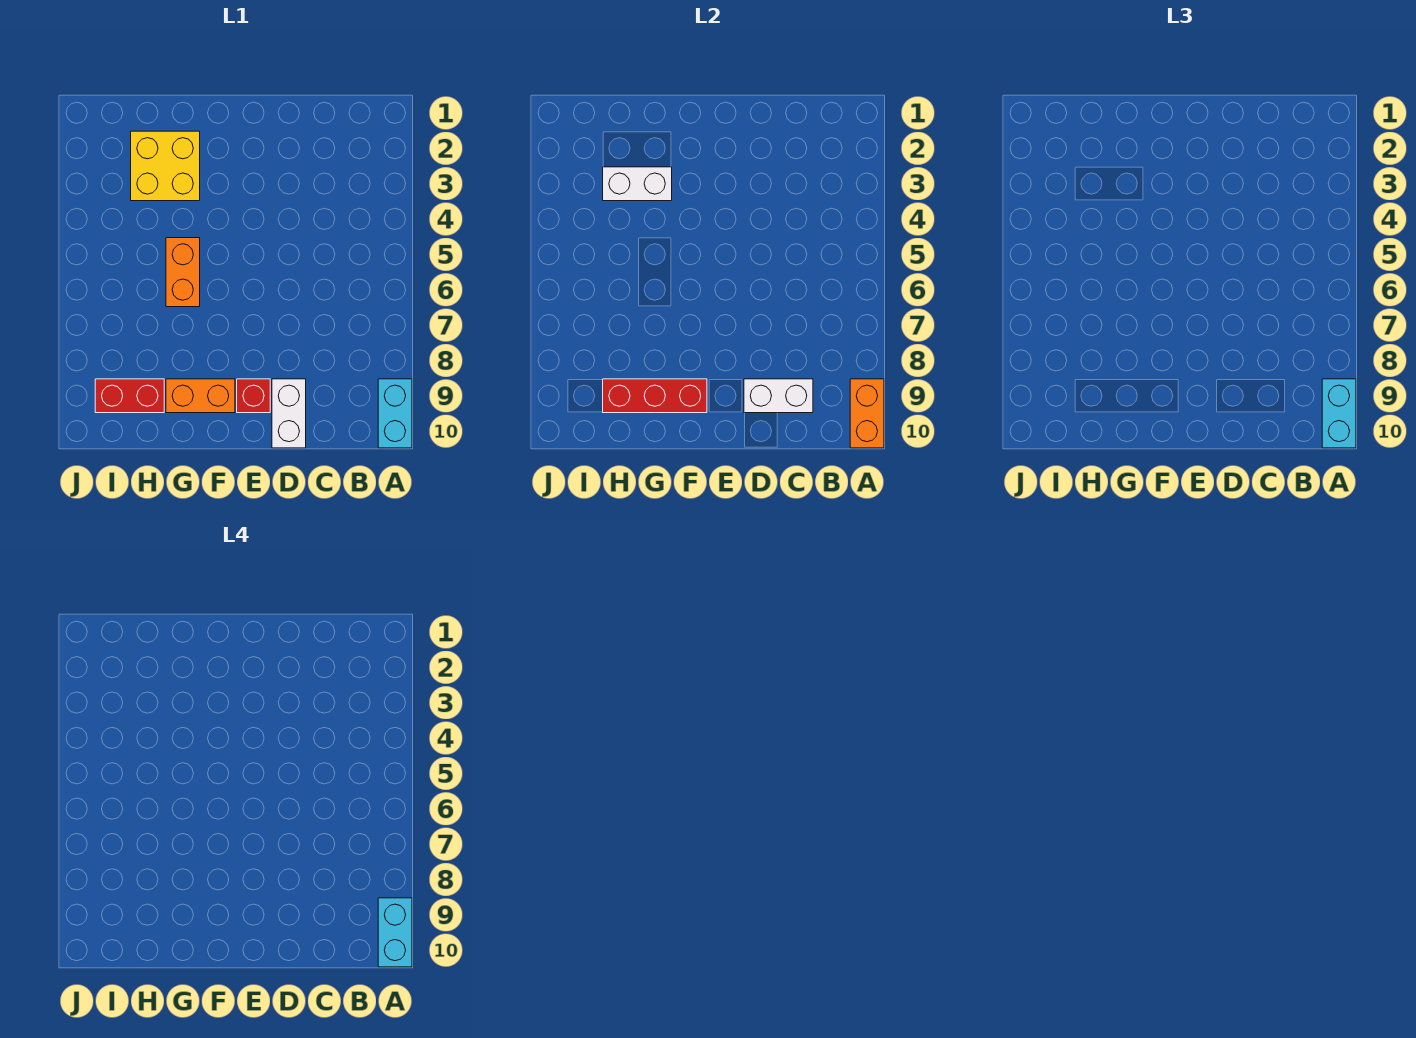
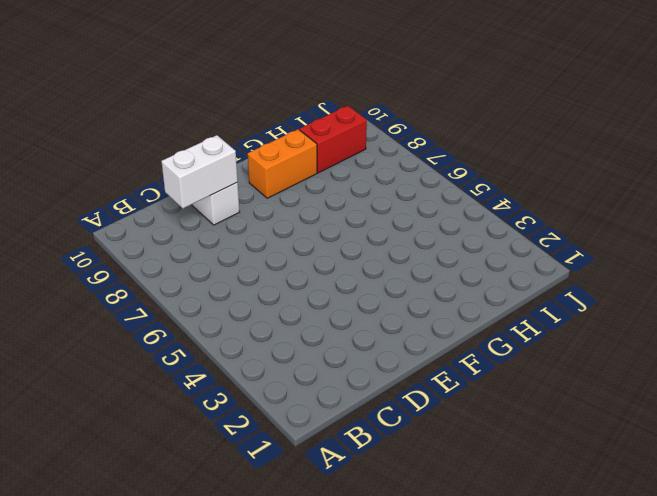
none -> cyan 1x2 brick [378,379,412,448]
none -> red 1x1 brick [237,379,270,413]
none -> yellow 2x2 brick [131,131,200,201]

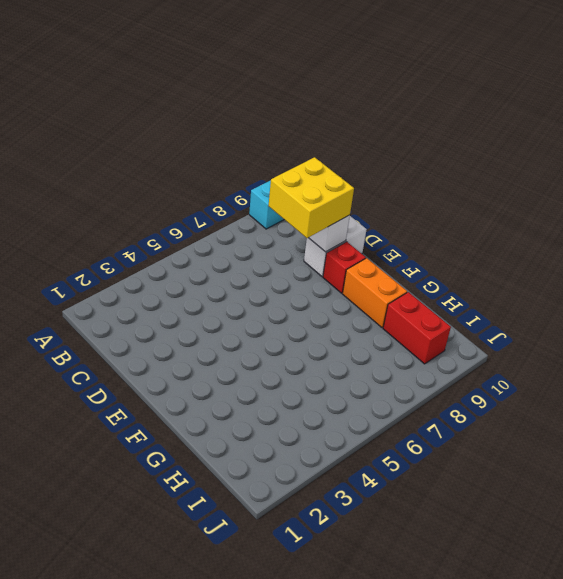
yellow 2x2 brick [269,157,354,238] -> yellow 2x2 brick moved to [131,131,200,201]
none -> orange 1x2 brick [166,238,200,307]
none -> orange 1x2 brick [850,379,884,448]
none -> red 1x3 brick [603,379,707,413]

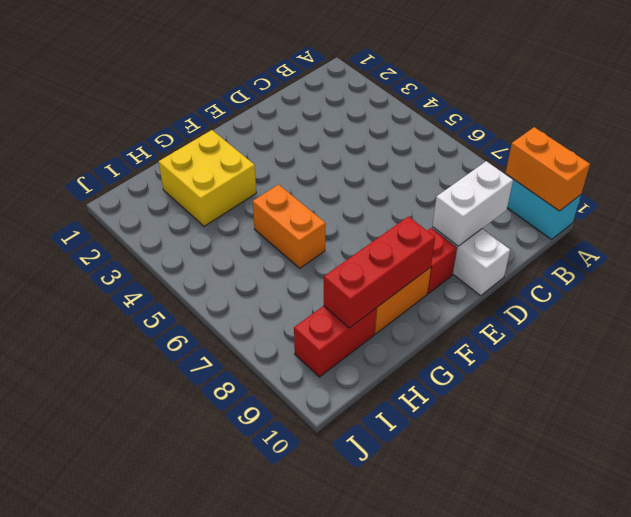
none -> white 1x2 brick [603,167,672,201]
none -> cyan 1x2 brick [1322,379,1356,448]
none -> cyan 1x2 brick [378,898,412,967]

